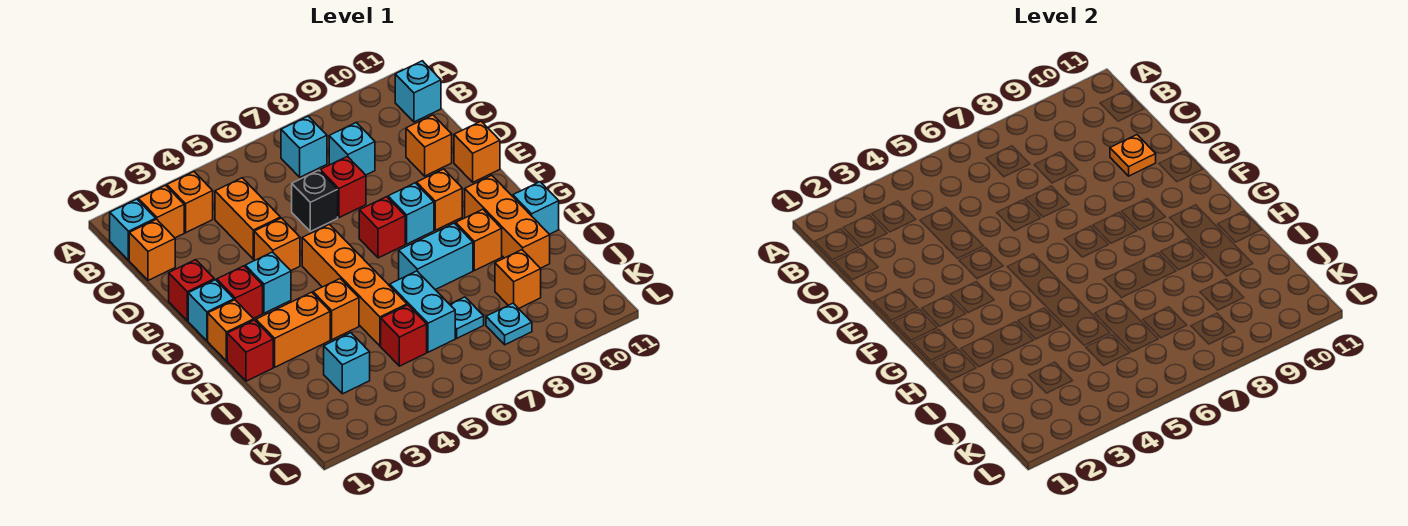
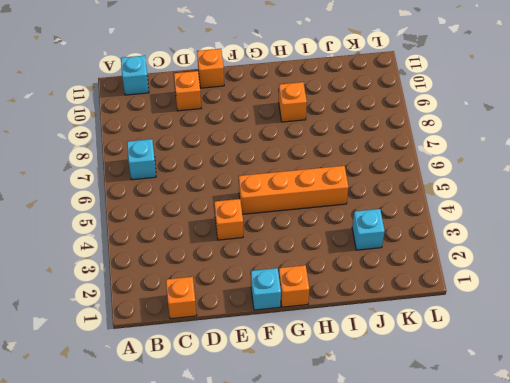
none -> cyan 1x1 brick [110,199,156,260]
none -> orange 1x1 brick [138,185,184,238]
none -> orange 1x1 brick [167,172,213,233]
none -> orange 1x2 brick [215,178,280,259]

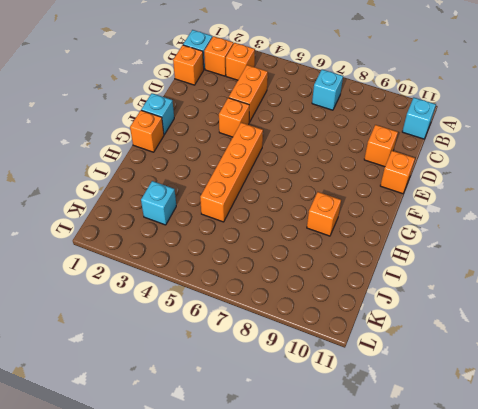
none -> cyan 1x1 brick [329,122,375,175]
none -> black 1x1 brick [292,170,338,231]
none -> red 1x1 brick [320,156,366,218]
none -> red 1x1 brick [169,260,214,321]

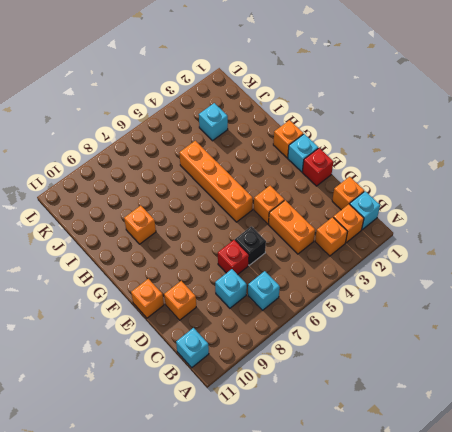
none -> red 1x1 brick [217,266,263,319]
none -> cyan 1x1 brick [245,252,291,313]
none -> red 1x1 brick [359,197,405,258]
none -> cyan 1x1 brick [388,183,434,244]

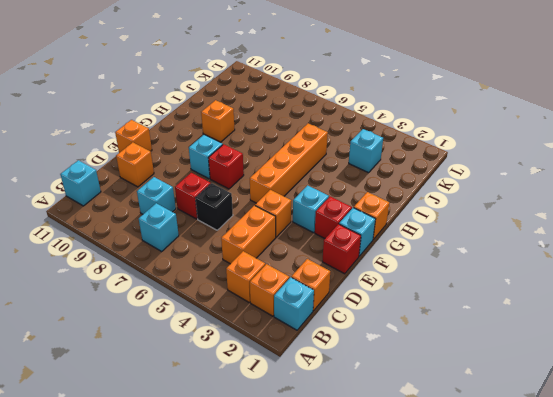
none -> orange 1x1 brick [417,169,462,230]
none -> orange 1x3 brick [465,175,550,268]
none -> red 1x1 brick [227,320,273,381]
none -> orange 1x2 brick [256,292,330,367]

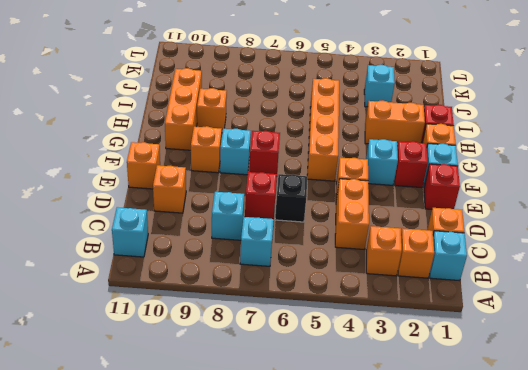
none -> orange 1x1 brick [313,279,359,340]
none -> cyan 1x2 brick [399,223,473,290]
none -> cyan 1x1 brick [513,182,559,234]
none -> cyan 1x2 brick [390,271,455,352]

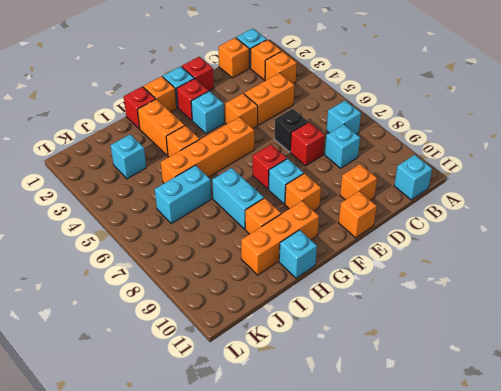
none -> red 1x1 brick [381,305,427,366]
none -> cyan 1x1 plate [450,297,484,338]
none -> orange 1x1 brick [495,250,541,309]
none -> cyan 1x1 plate [486,303,532,345]

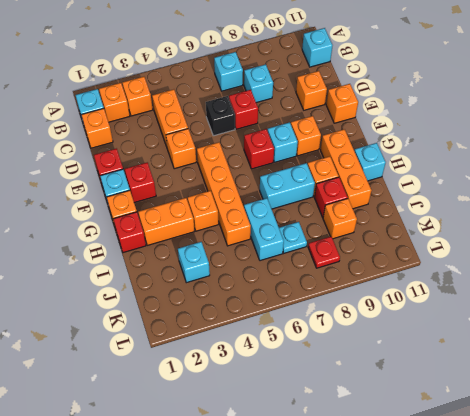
red 1x1 brick [314,177,348,217] -> red 1x1 brick moved to [381,305,427,366]
red 1x1 plate [308,237,340,268] -> cyan 1x1 plate [486,303,532,345]
none -> cyan 1x1 brick [245,252,291,313]
none -> orange 1x1 plate [1110,135,1156,176]

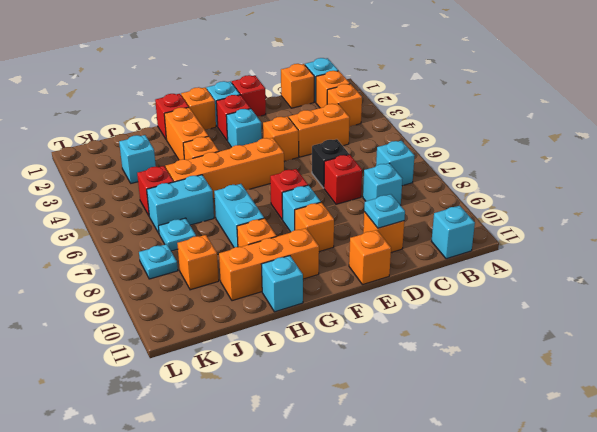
cyan 1x1 plate [364,194,405,228] -> orange 1x1 plate [1110,135,1156,176]

